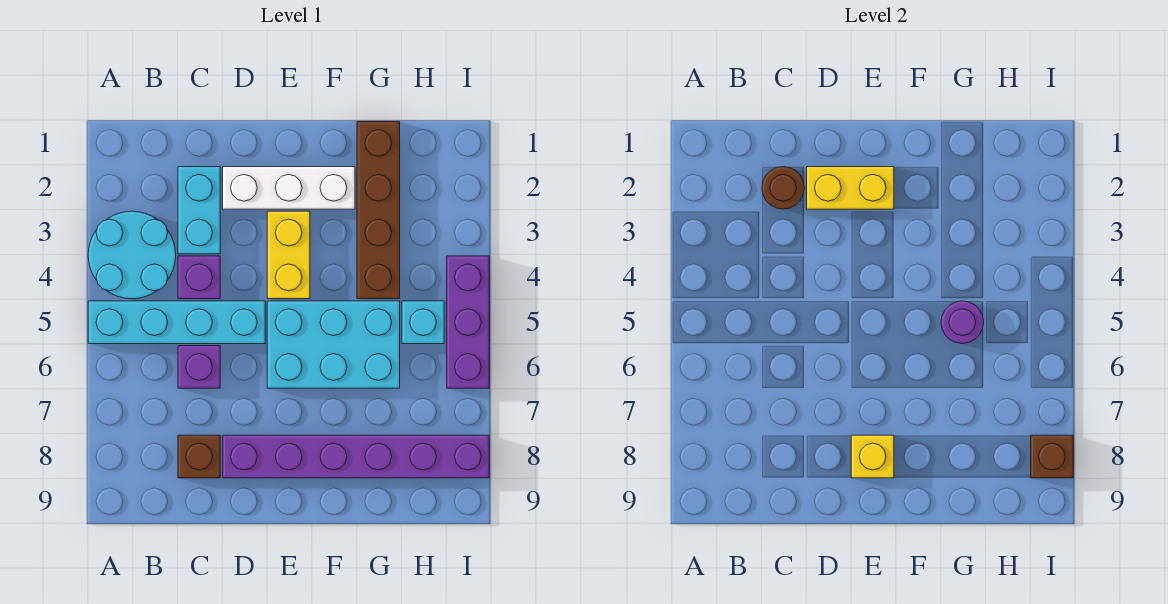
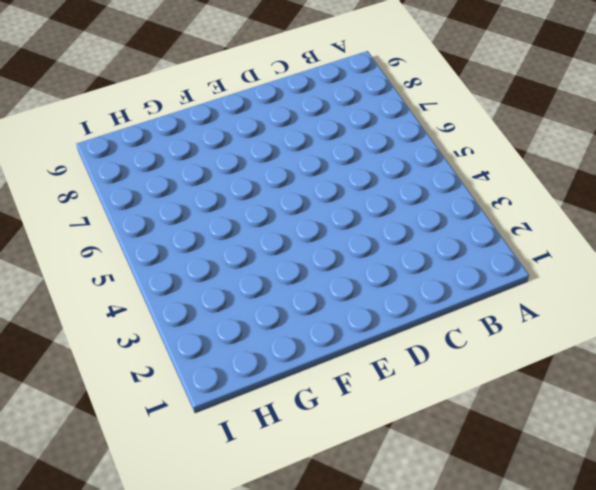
none -> cyan 2x2 round brick [88,211,176,299]
none -> cyan 1x4 brick [88,301,265,344]
none -> cyan 1x2 brick [178,167,220,254]

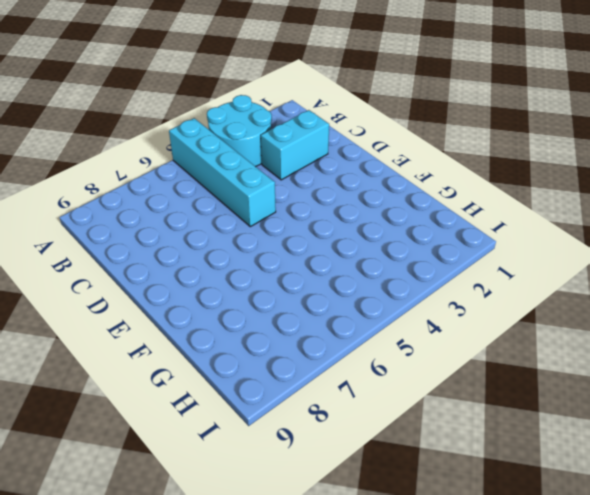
none -> purple 1x1 brick [178,256,220,299]
none -> purple 1x1 brick [178,346,220,388]
none -> brown 1x1 brick [178,435,220,478]

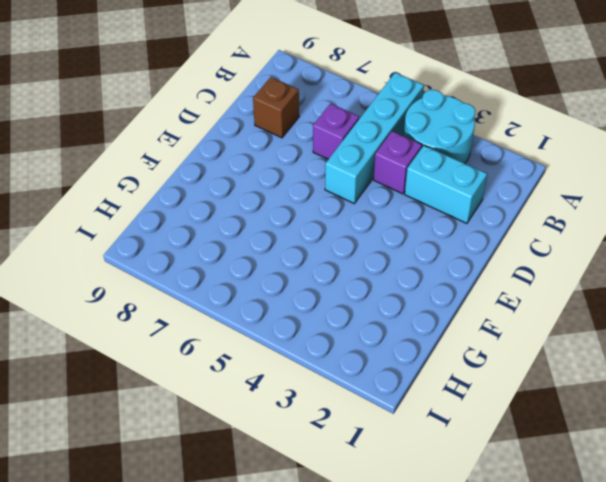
none -> white 1x3 brick [223,167,355,209]
none -> purple 1x6 brick [223,435,489,478]
none -> yellow 1x2 brick [267,211,310,299]

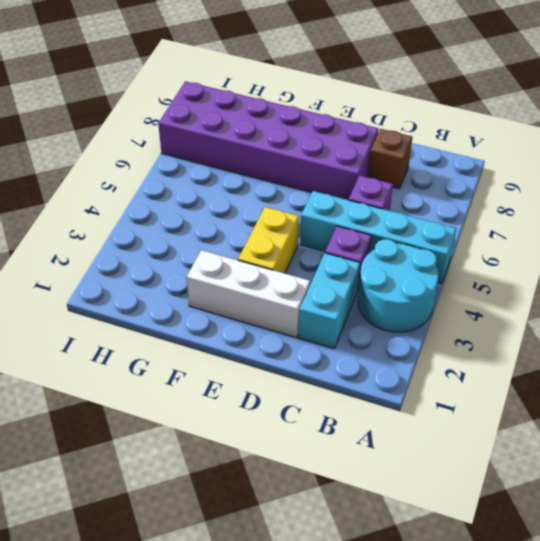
purple 2x6 brick [158,81,378,200] -> purple 1x6 brick [223,435,489,478]
none -> cyan 2x3 brick [267,301,400,388]
none -> brown 1x4 brick [357,122,400,299]
none -> cyan 1x1 brick [402,301,444,344]

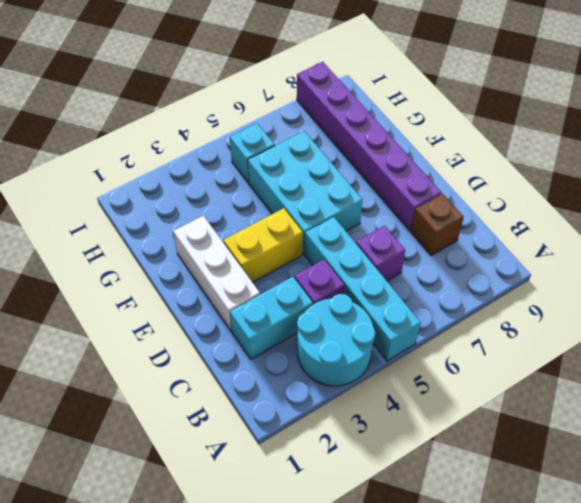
none -> brown 1x4 brick [357,122,400,299]
none -> purple 1x3 brick [447,256,489,388]
none -> brown 1x1 round brick [762,167,804,209]

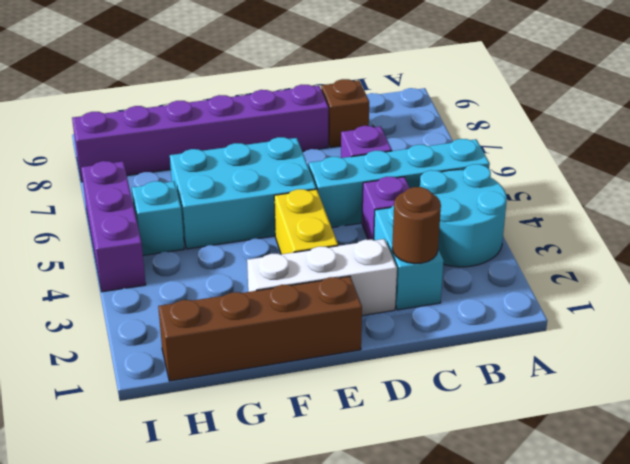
brown 1x4 brick [158,276,362,381] -> brown 1x4 brick turned to [357,122,400,299]
none -> yellow 1x2 brick [807,167,894,209]
none -> yellow 1x1 brick [851,435,894,478]
none -> purple 1x1 round brick [941,301,984,344]

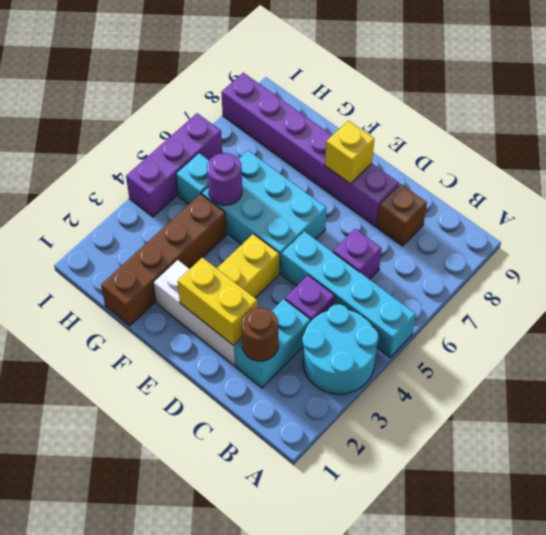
none -> brown 1x1 brick [1031,435,1073,478]

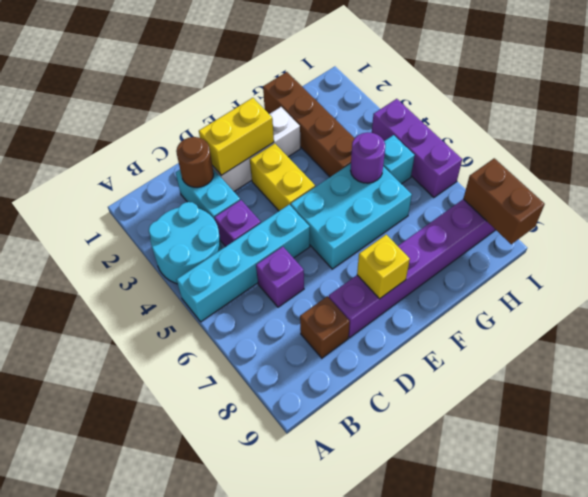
brown 1x2 brick [463,158,544,244] -> brown 1x1 brick [1031,435,1073,478]

